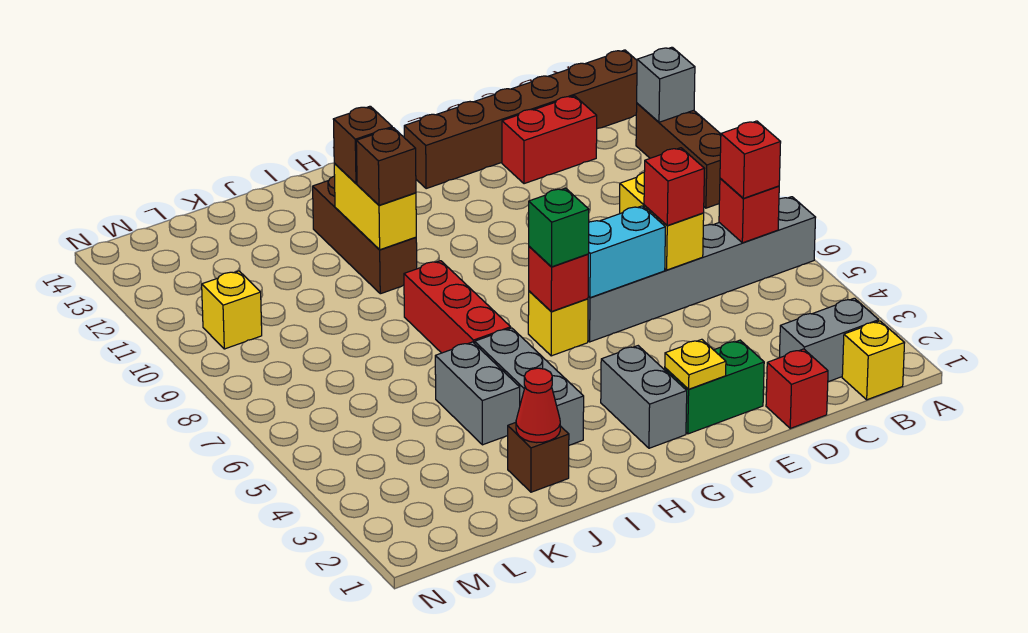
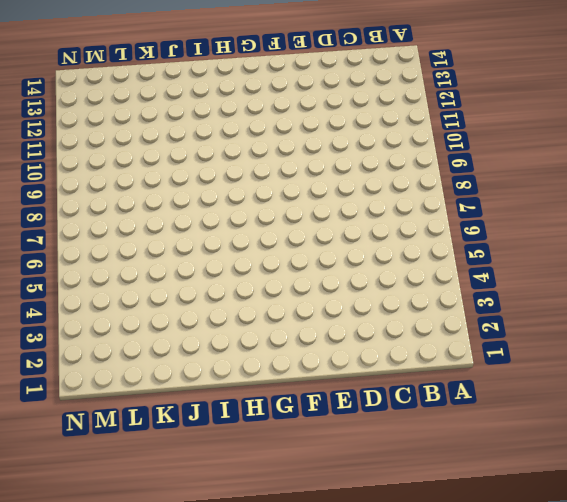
none -> grey 1x6 brick [588,197,816,342]
none -> brown 1x3 brick [636,103,721,208]
none -> brown 1x6 brick [404,50,637,189]

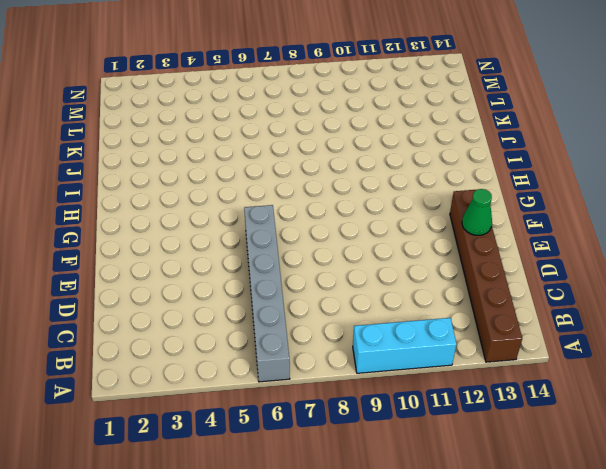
cyan 1x3 brick [353,318,456,373] -> brown 1x3 brick [636,103,721,208]
green 1x1 cone [462,189,492,235] -> none
none -> yellow 1x1 brick [842,321,904,400]
none -> grey 1x2 brick [779,298,879,382]
none -> red 1x2 brick [502,96,597,184]

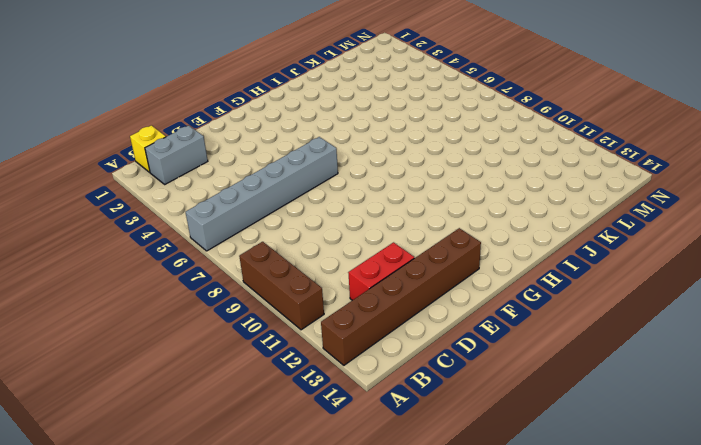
none -> red 1x1 brick [766,349,828,428]
none -> green 1x2 brick [665,340,764,434]
none -> grey 1x2 brick [601,346,687,448]

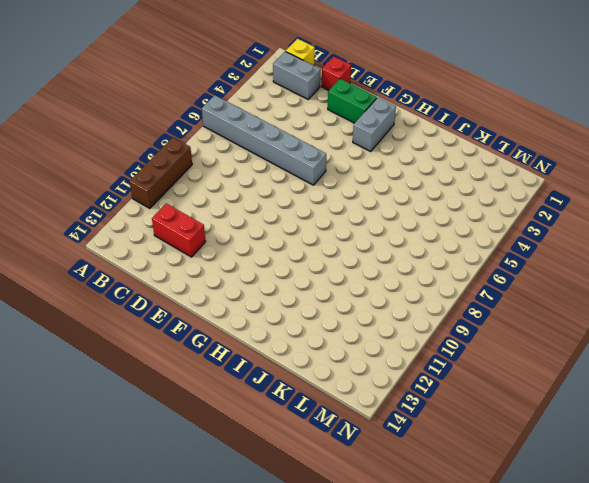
none -> brown 1x6 brick [404,50,637,189]
none -> yellow 1x1 brick [528,291,588,356]
none -> grey 1x3 brick [475,328,584,445]

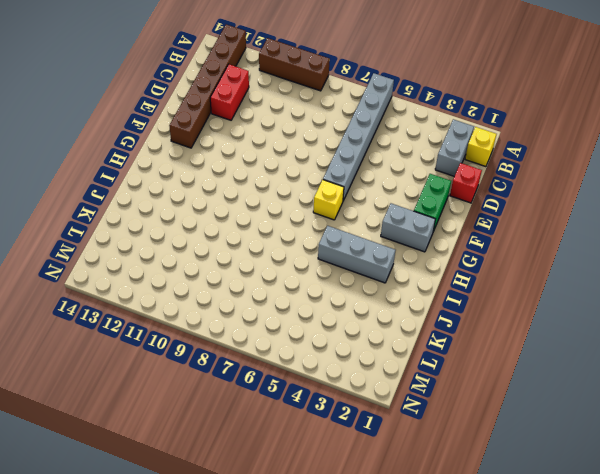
none -> red 1x3 brick [404,261,511,353]
none -> brown 1x3 brick [313,176,417,294]
none -> brown 1x1 brick [508,423,569,492]

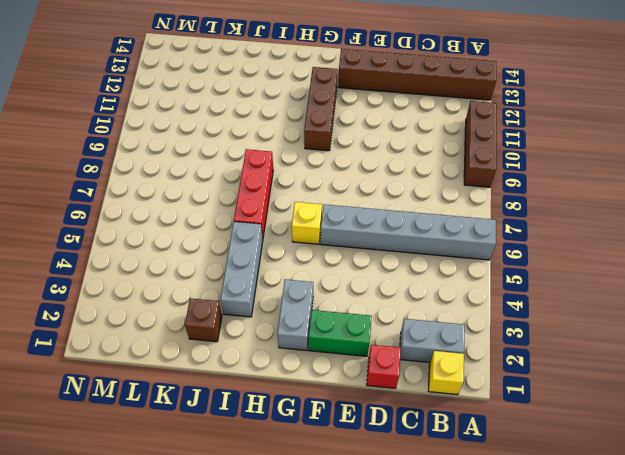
brown 1x3 brick [304,67,338,151] -> brown 1x3 brick moved to [313,176,417,294]
none -> red 1x2 brick [502,96,597,184]
none -> grey 1x2 brick [435,342,520,445]
none -> yellow 1x1 brick [202,271,262,349]

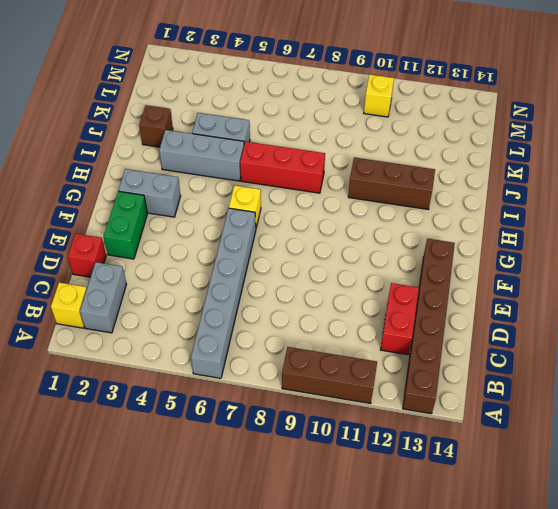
none -> grey 1x1 brick [637,47,695,122]
none -> red 1x1 brick [719,179,779,243]
none -> yellow 1x2 brick [620,173,704,270]

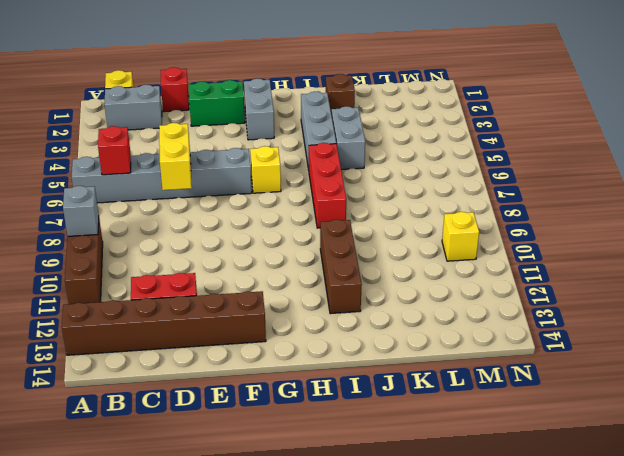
grey 1x1 brick [63,186,99,236] -> grey 1x1 brick moved to [637,47,695,122]
none -> cyan 1x2 brick [588,206,665,298]
none -> yellow 1x1 plate [665,339,726,389]
none -> red 1x1 brick [529,246,588,312]

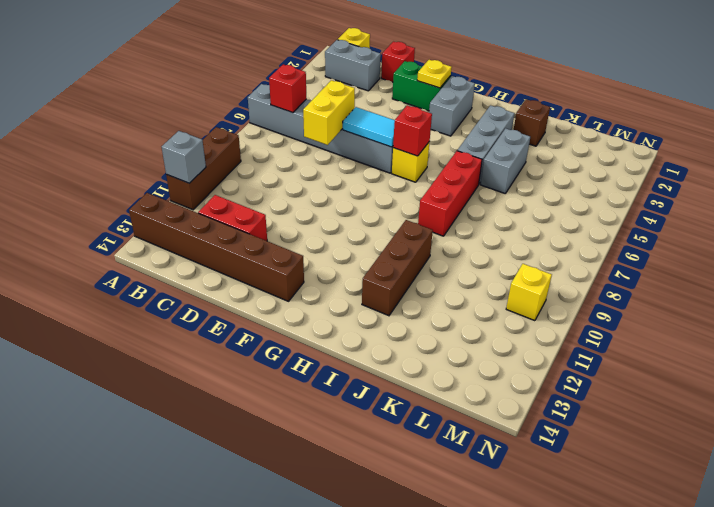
cyan 1x2 tile [343,107,395,147] -> cyan 1x2 brick [588,206,665,298]
none -> yellow 1x2 brick [334,164,416,250]
none -> red 1x1 cone [516,368,560,443]
none -> red 1x1 brick [720,121,781,198]

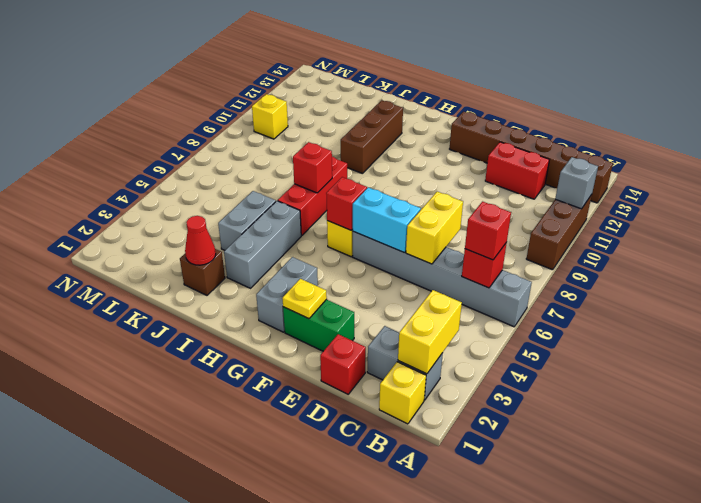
yellow 1x2 brick [398,290,462,374] -> yellow 1x2 brick moved to [334,164,416,250]
red 1x1 brick [293,142,332,193] -> red 1x1 brick moved to [644,148,704,226]
none -> green 1x1 brick [529,188,589,267]
none -> brown 1x1 brick [356,128,416,205]
none -> brown 1x1 brick [333,106,392,183]

